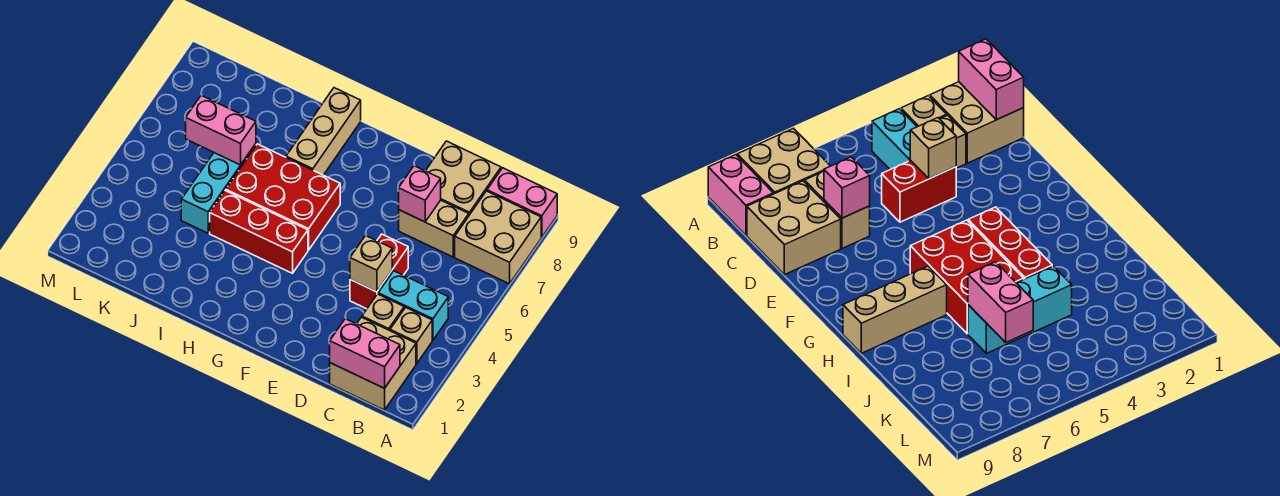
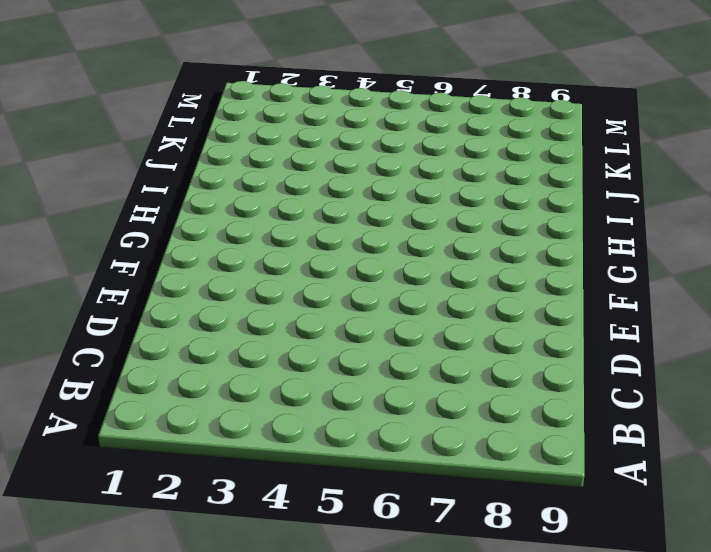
none -> tan 2x2 brick [455,191,541,284]
none -> pink 1x2 brick [487,168,557,237]
none -> tan 2x2 brick [330,317,416,410]

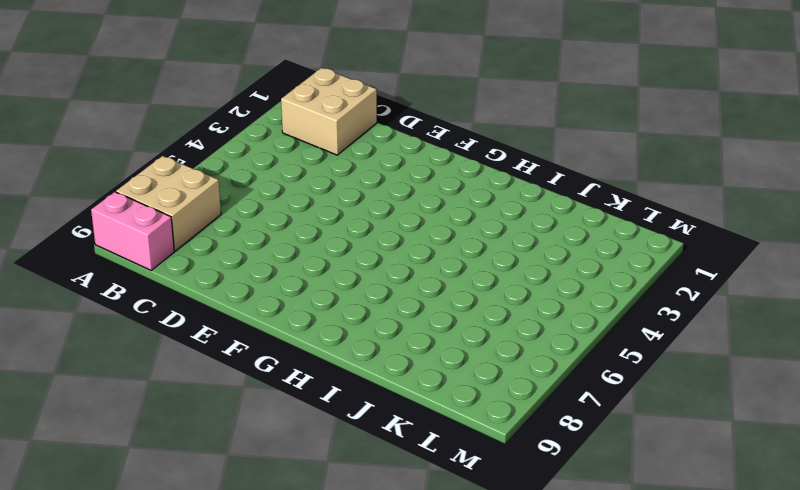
none -> tan 1x1 brick [390,307,432,364]
none -> cyan 1x2 brick [378,271,448,340]
none -> tan 1x1 brick [362,294,404,331]

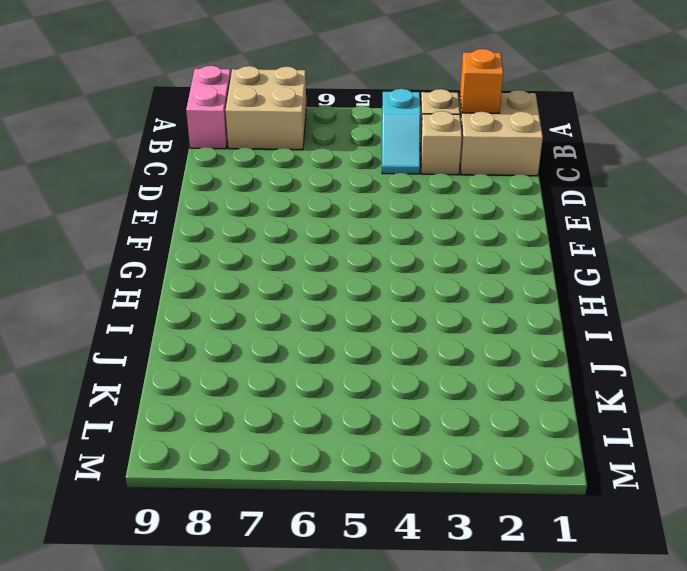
orange 1x1 brick [460,49,503,113] -> none
cyan 1x2 slope [382,89,420,174] -> cyan 1x2 brick [378,271,448,340]
none -> tan 1x2 brick [399,200,469,257]
none -> tan 2x2 brick [426,141,501,215]
none -> red 1x2 brick [350,234,408,309]

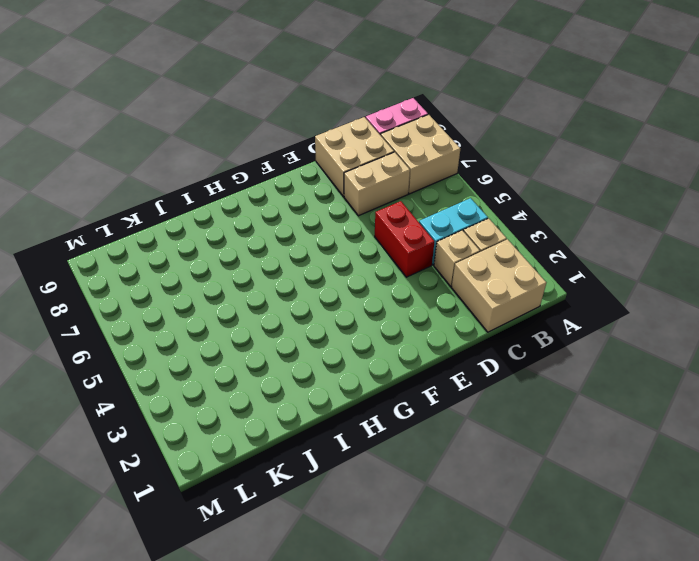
none -> red 1x3 brick [210,190,308,273]
none -> red 2x3 brick [226,144,340,250]
none -> tan 1x3 brick [286,88,361,175]

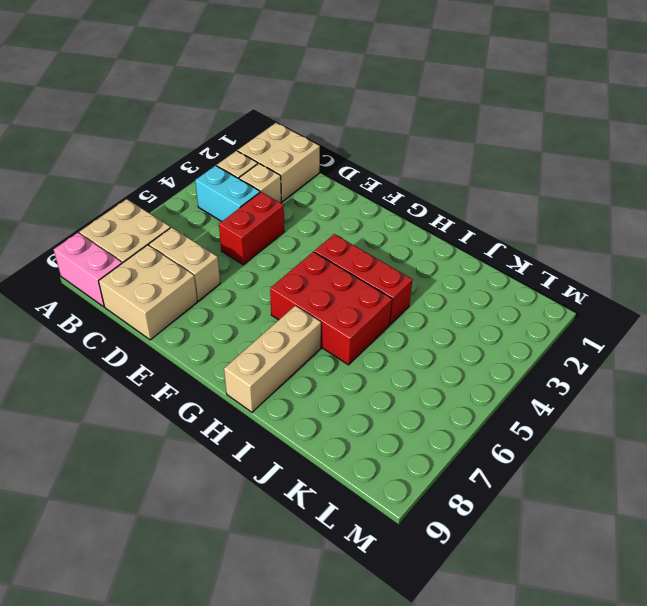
none -> cyan 1x3 brick [181,144,256,233]
none -> pink 1x2 brick [330,319,400,388]
none -> tan 1x1 brick [350,236,392,292]

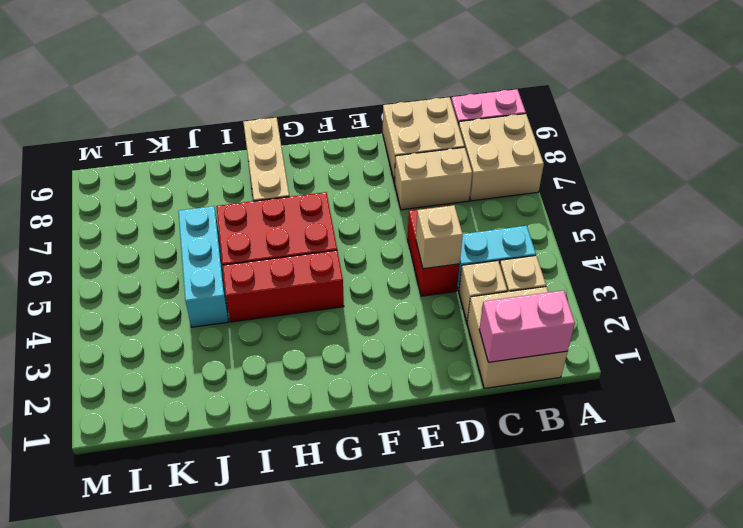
none -> pink 1x1 brick [399,166,441,222]
none -> pink 1x2 brick [186,95,256,165]

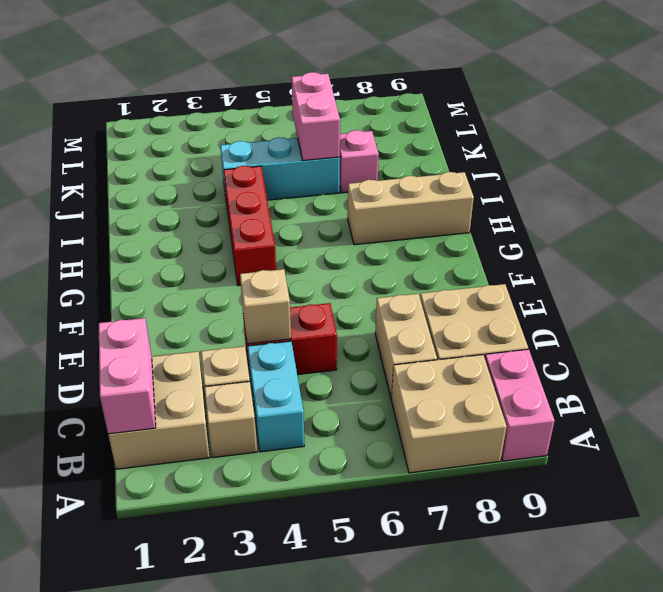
pink 1x1 brick [340,130,379,193] -> pink 1x1 brick moved to [399,166,441,222]
none -> red 2x3 brick [226,144,340,250]

